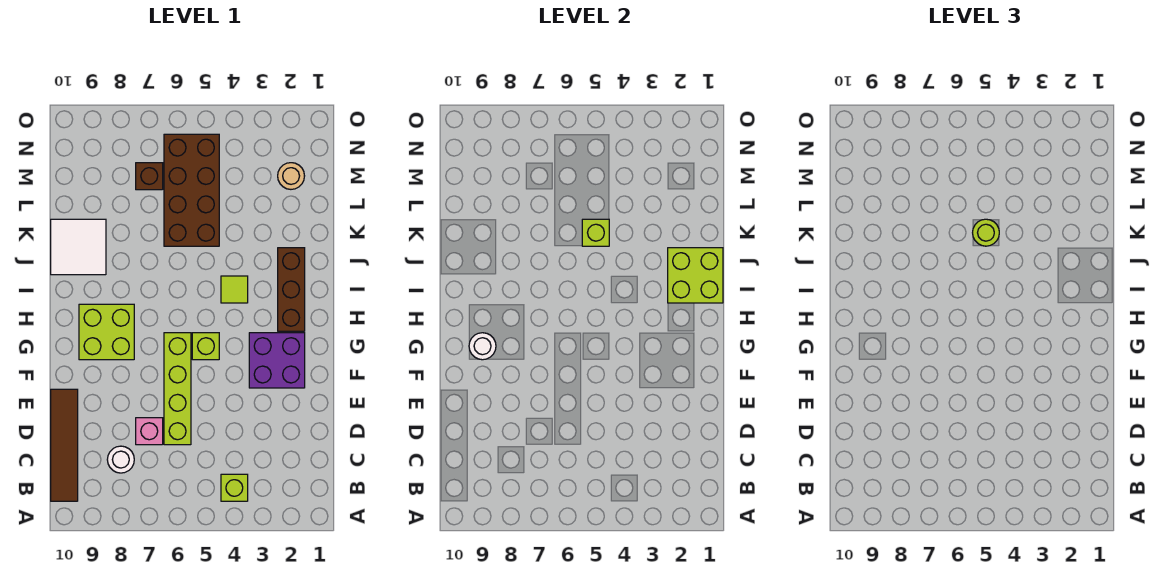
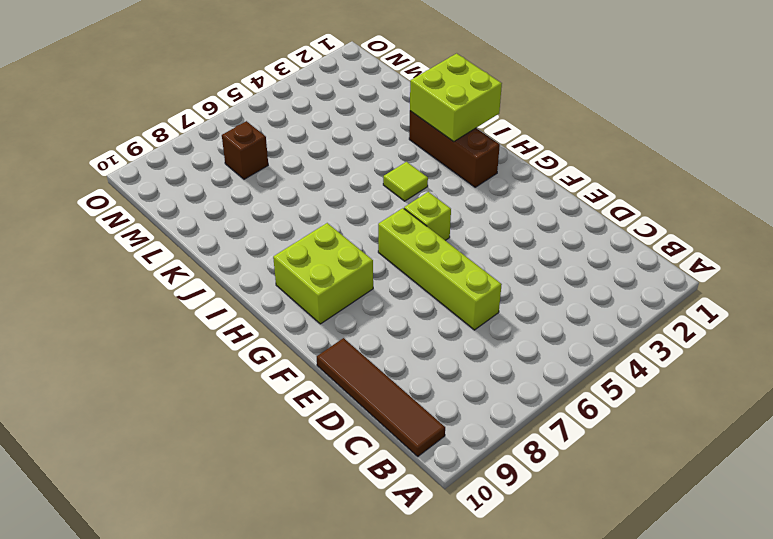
none -> lime 1x1 brick [221,474,248,501]
none -> white 1x1 round brick [107,446,134,473]
none -> pink 1x1 brick [136,418,163,445]

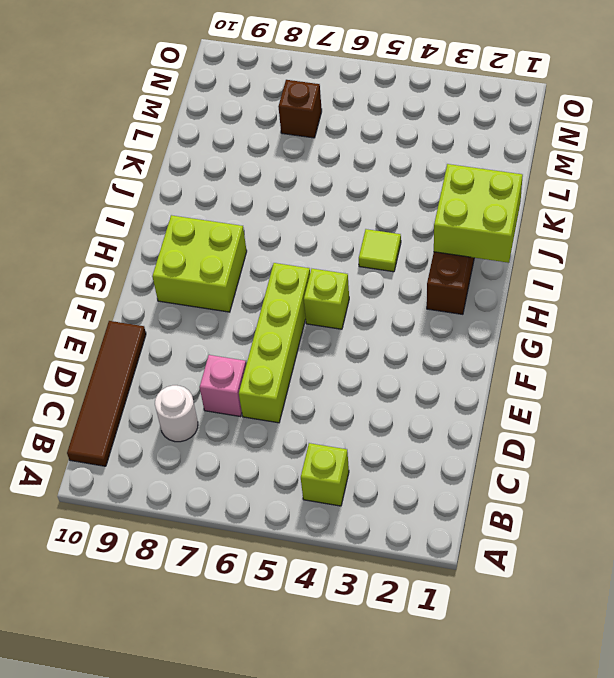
none -> purple 2x2 brick [249,333,305,388]
none -> white 2x2 tile [51,219,106,275]
none -> brown 2x4 brick [164,134,219,246]

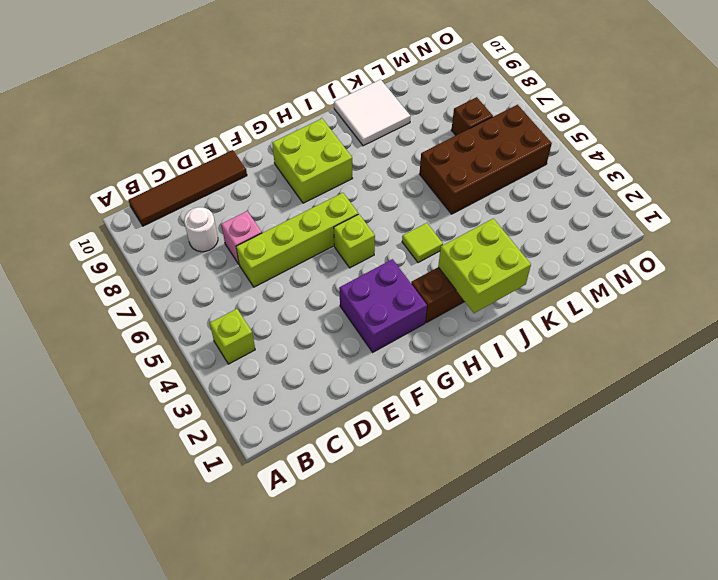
none -> tan 1x1 round brick [278,163,304,189]
none -> white 1x1 round brick [469,333,496,360]
none -> lime 1x1 brick [582,219,609,246]

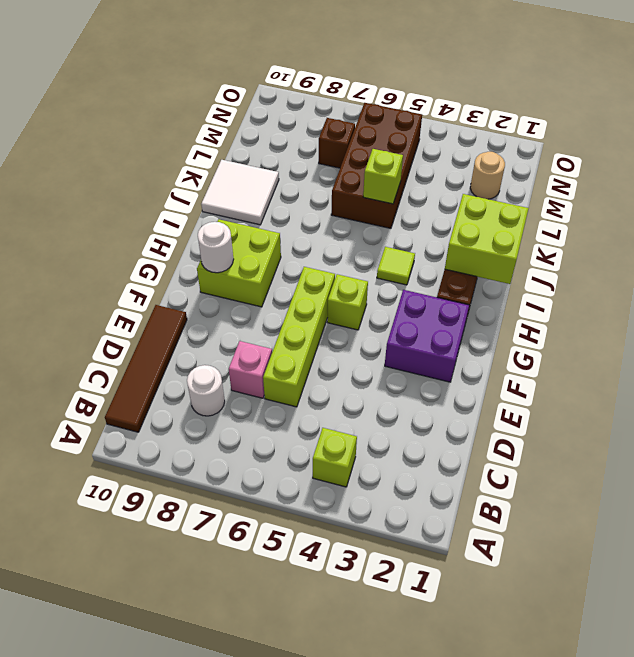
none -> lime 1x1 round brick [973,219,999,246]

